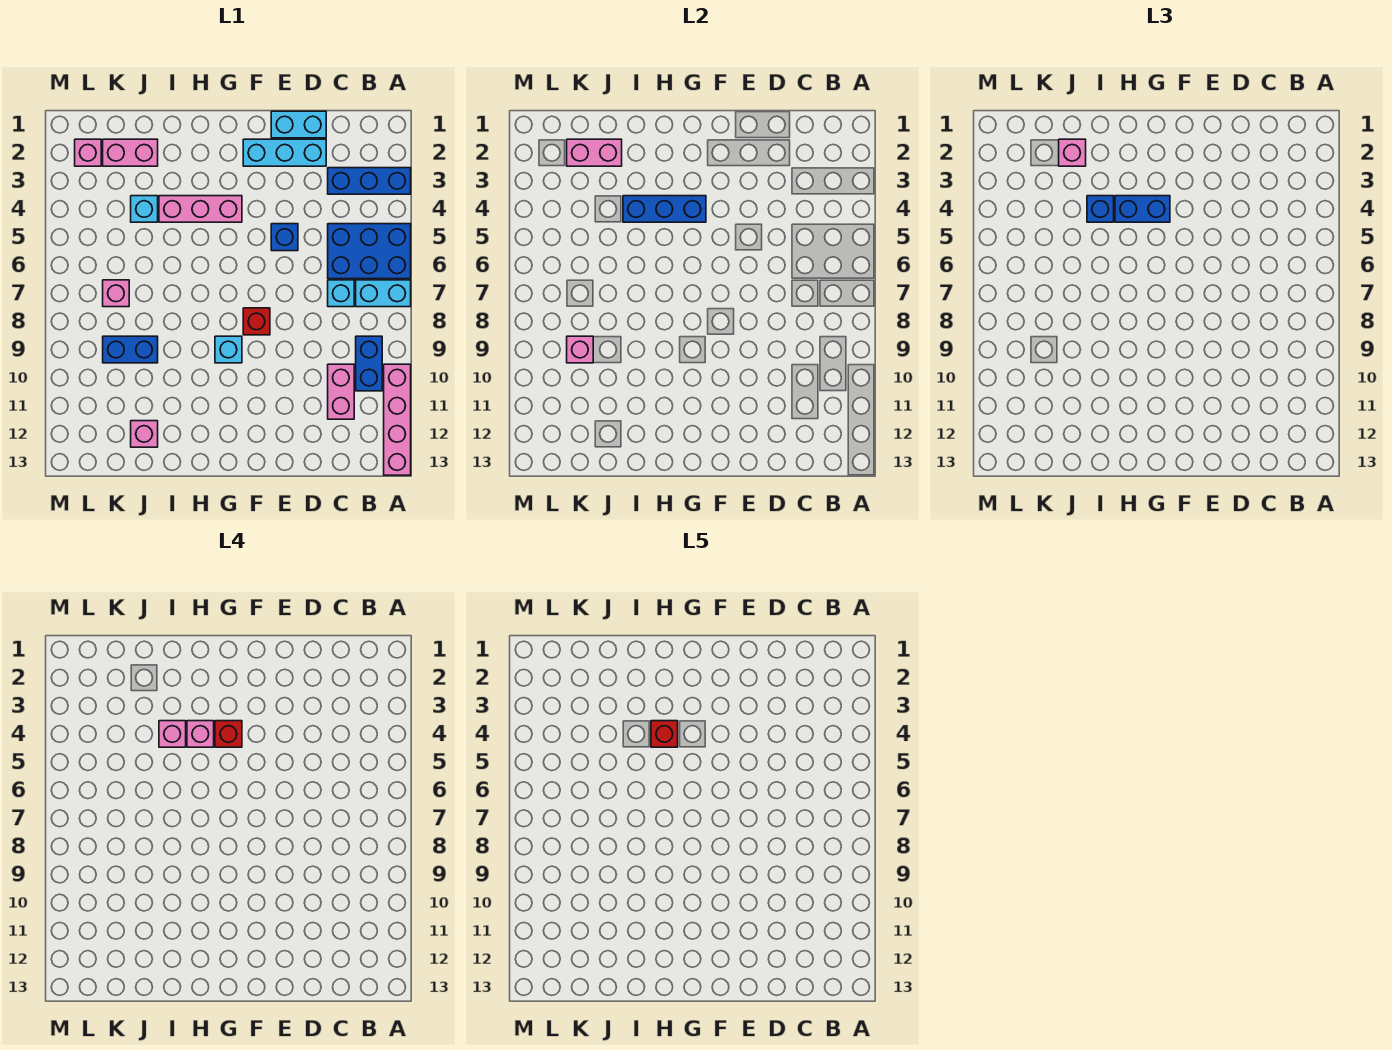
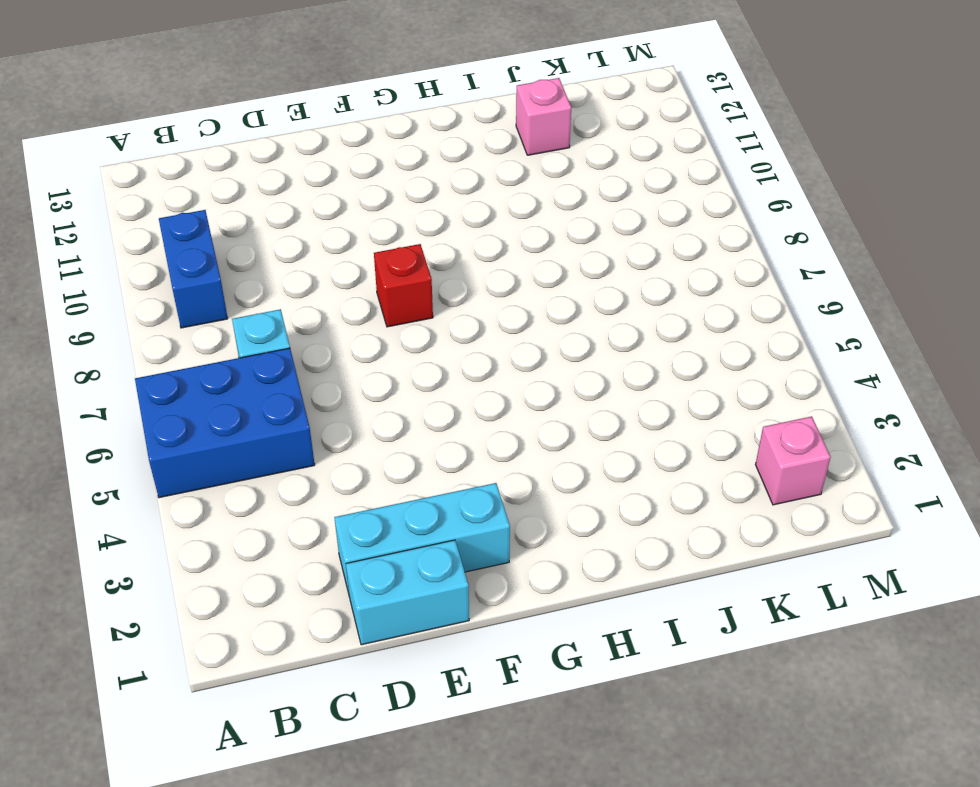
none -> blue 1x3 brick [328,168,411,194]
none -> cyan 1x2 brick [356,280,411,307]
none -> pink 1x4 brick [384,364,411,475]

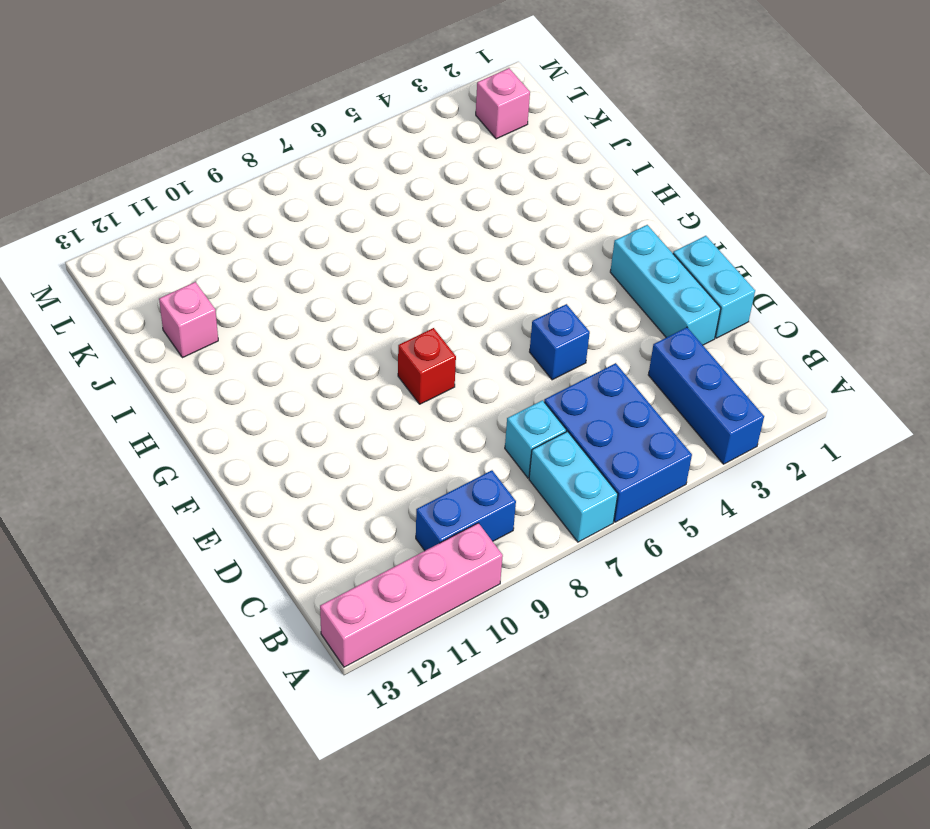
none -> pink 1x2 brick [328,364,354,419]
none -> pink 1x3 brick [159,196,242,222]
none -> cyan 1x1 brick [215,336,242,363]

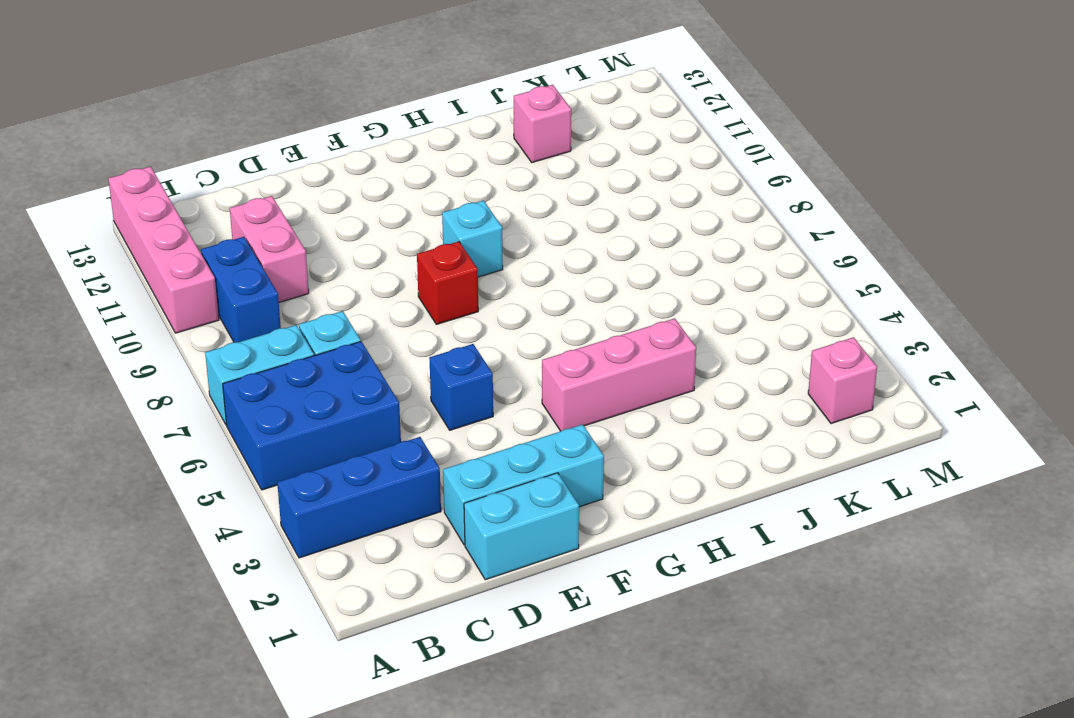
none -> pink 1x2 brick [103,139,158,166]
none -> cyan 1x1 brick [131,196,158,222]
none -> blue 1x2 brick [103,336,158,363]

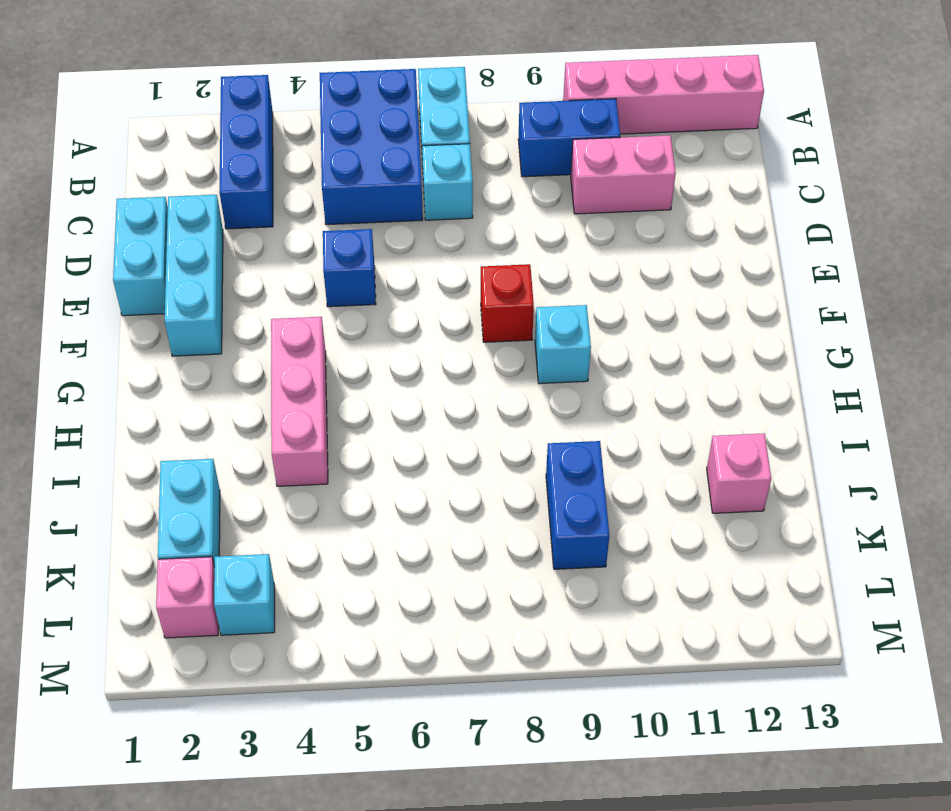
cyan 1x2 brick [158,459,220,567] -> pink 1x2 brick [103,139,158,166]
cyan 1x1 brick [214,554,275,635] -> cyan 1x1 brick moved to [131,196,158,222]
none -> pink 1x1 brick [103,280,129,307]
none -> blue 1x3 brick [623,196,706,222]
none -> pink 1x2 brick [567,139,622,166]

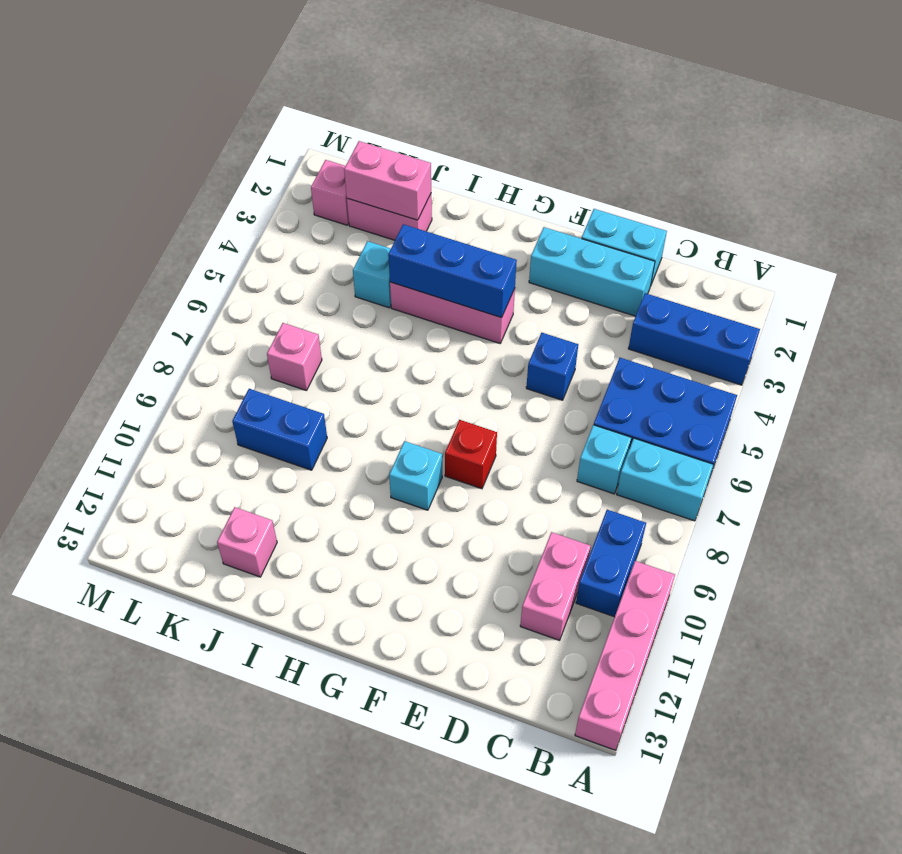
none -> pink 1x1 brick [567,336,593,363]
none -> blue 1x2 brick [1115,196,1170,222]
none -> blue 1x1 brick [1087,196,1114,222]

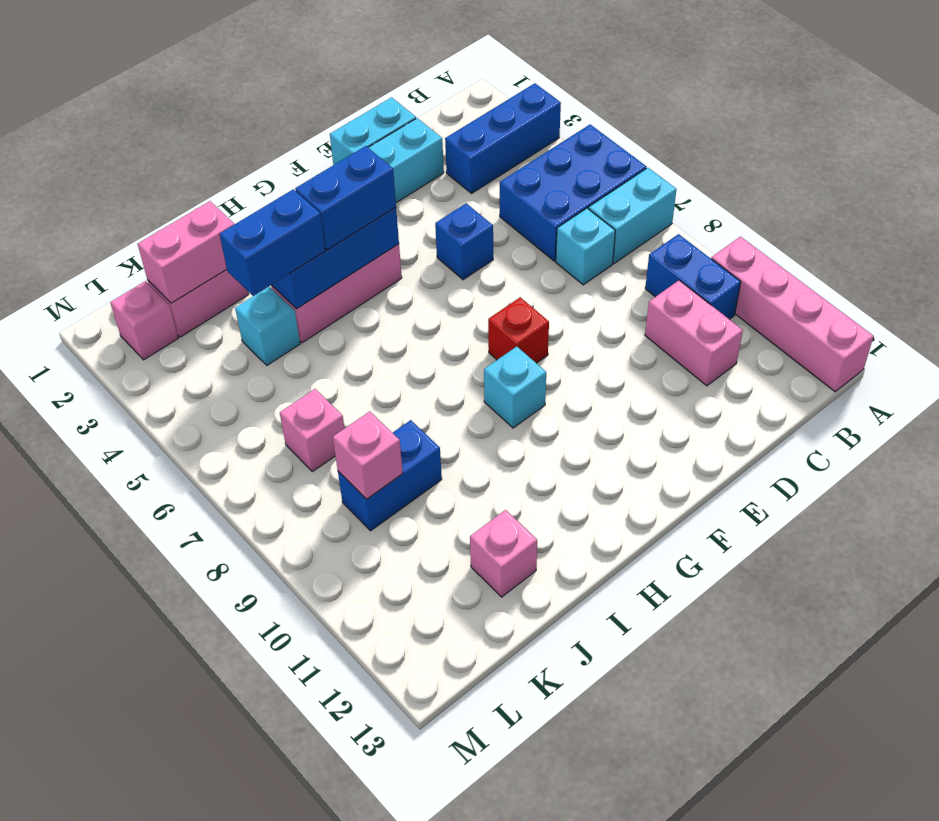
blue 1x2 brick [219,189,325,296] -> blue 1x1 brick [1087,196,1114,222]
none -> pink 1x1 brick [1059,139,1086,166]
none -> red 1x1 brick [215,721,242,747]
none -> pink 1x1 brick [187,721,214,747]

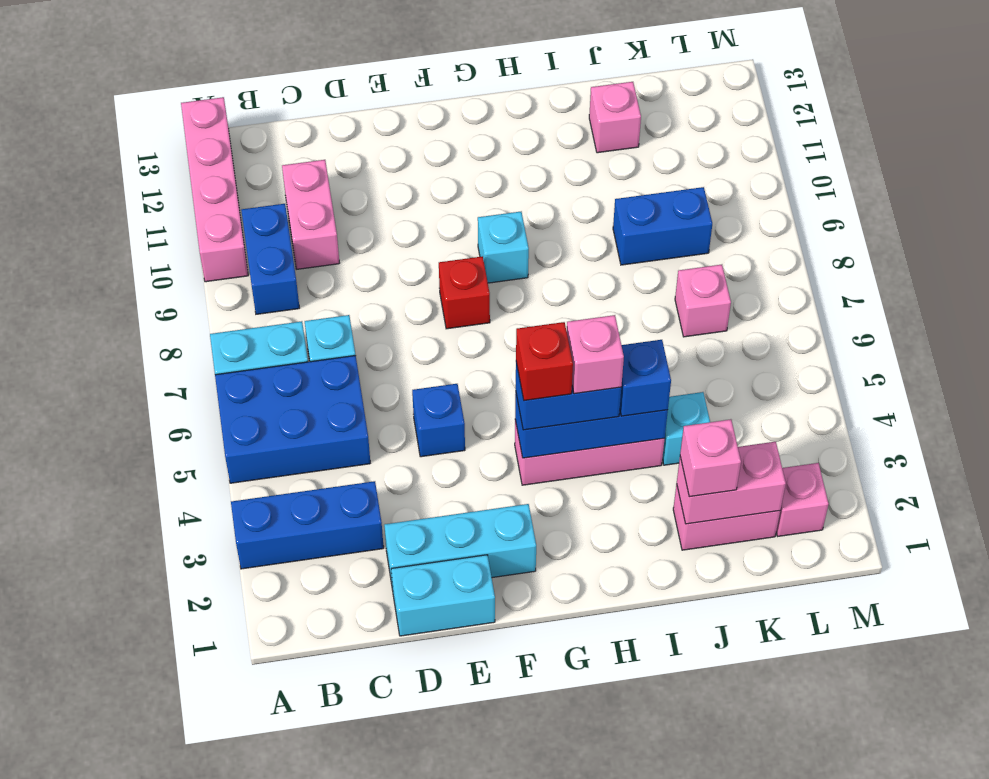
none -> pink 1x1 brick [567,336,593,363]
none -> pink 1x1 brick [159,721,186,747]
none -> red 1x1 brick [651,721,678,747]

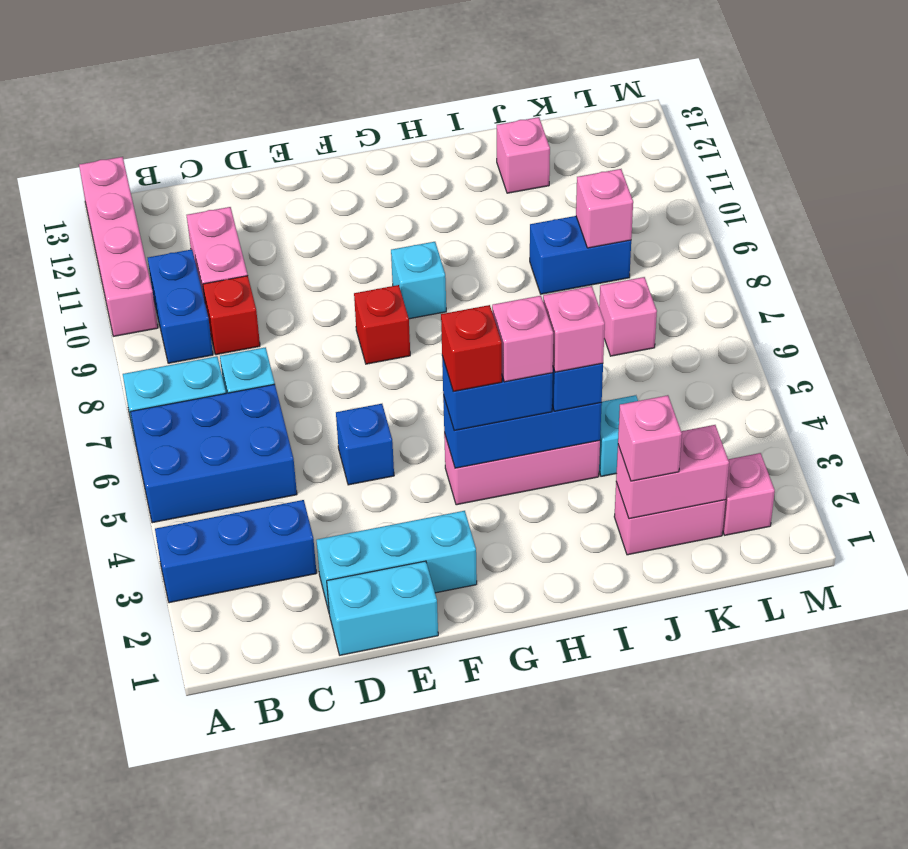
red 1x1 brick [203,276,260,355] -> red 1x1 brick moved to [651,721,678,747]

